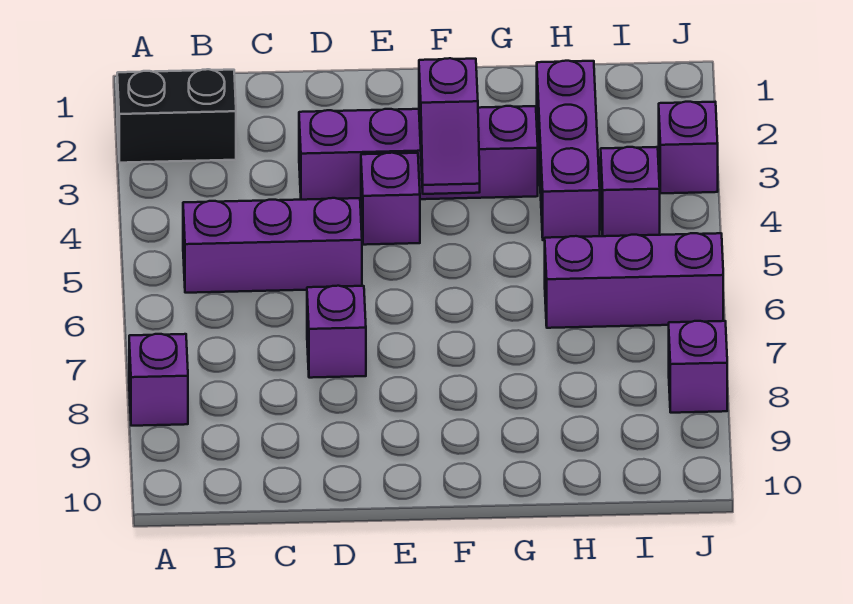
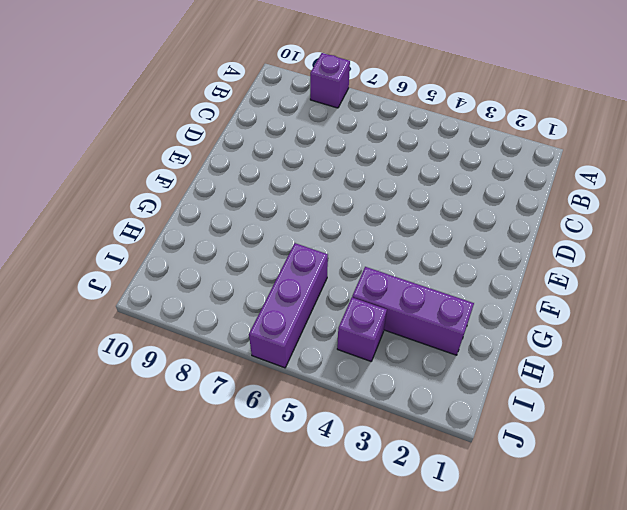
none -> black 1x2 brick [117,69,236,163]
none -> purple 1x3 brick [183,198,362,293]
none -> purple 1x4 brick [299,106,538,201]

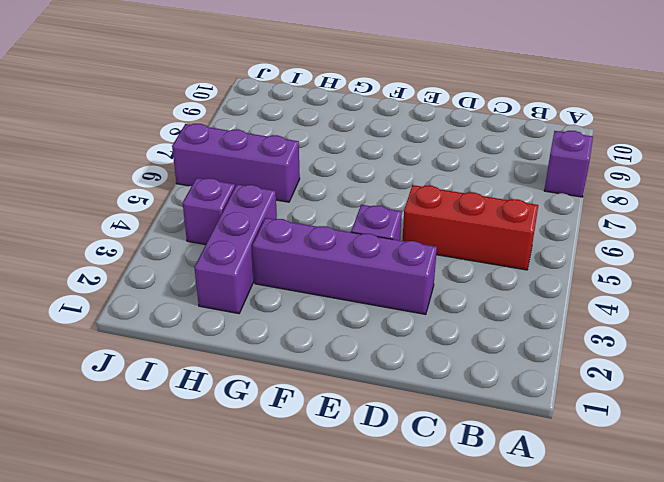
red 1x3 brick [403,185,538,270] -> purple 1x3 brick [183,198,362,293]
none -> black 1x2 brick [117,69,236,163]
none -> purple 1x1 brick [307,286,366,378]
none -> purple 1x1 brick [659,102,718,193]

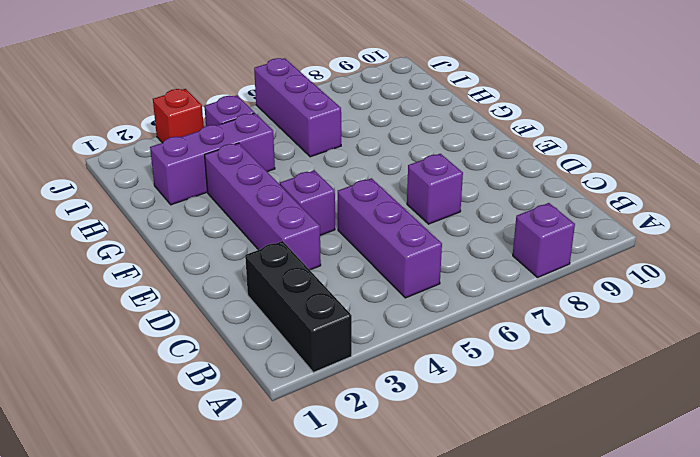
black 1x3 brick [245,241,352,373] -> black 1x2 brick [117,69,236,163]
red 1x1 brick [153,89,204,143] -> purple 1x1 brick [659,102,718,193]
none -> purple 1x1 brick [669,321,727,413]
none -> purple 1x2 slope [419,58,480,194]

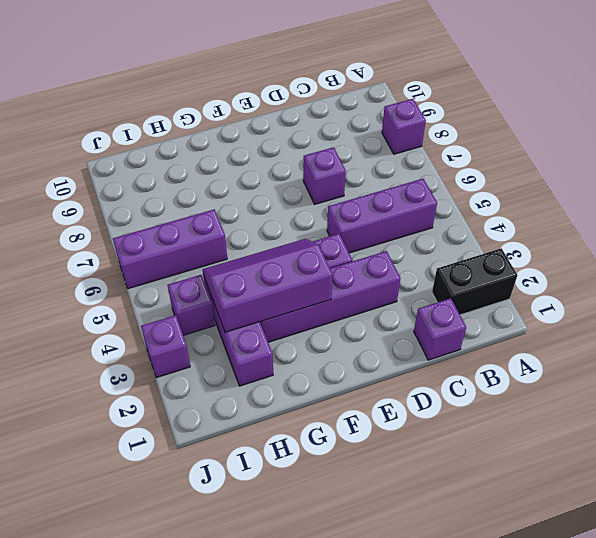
purple 1x1 brick [414,298,466,360] -> purple 1x1 brick moved to [669,321,727,413]
purple 2x3 slope [203,239,333,332] -> purple 1x2 slope [419,58,480,194]

